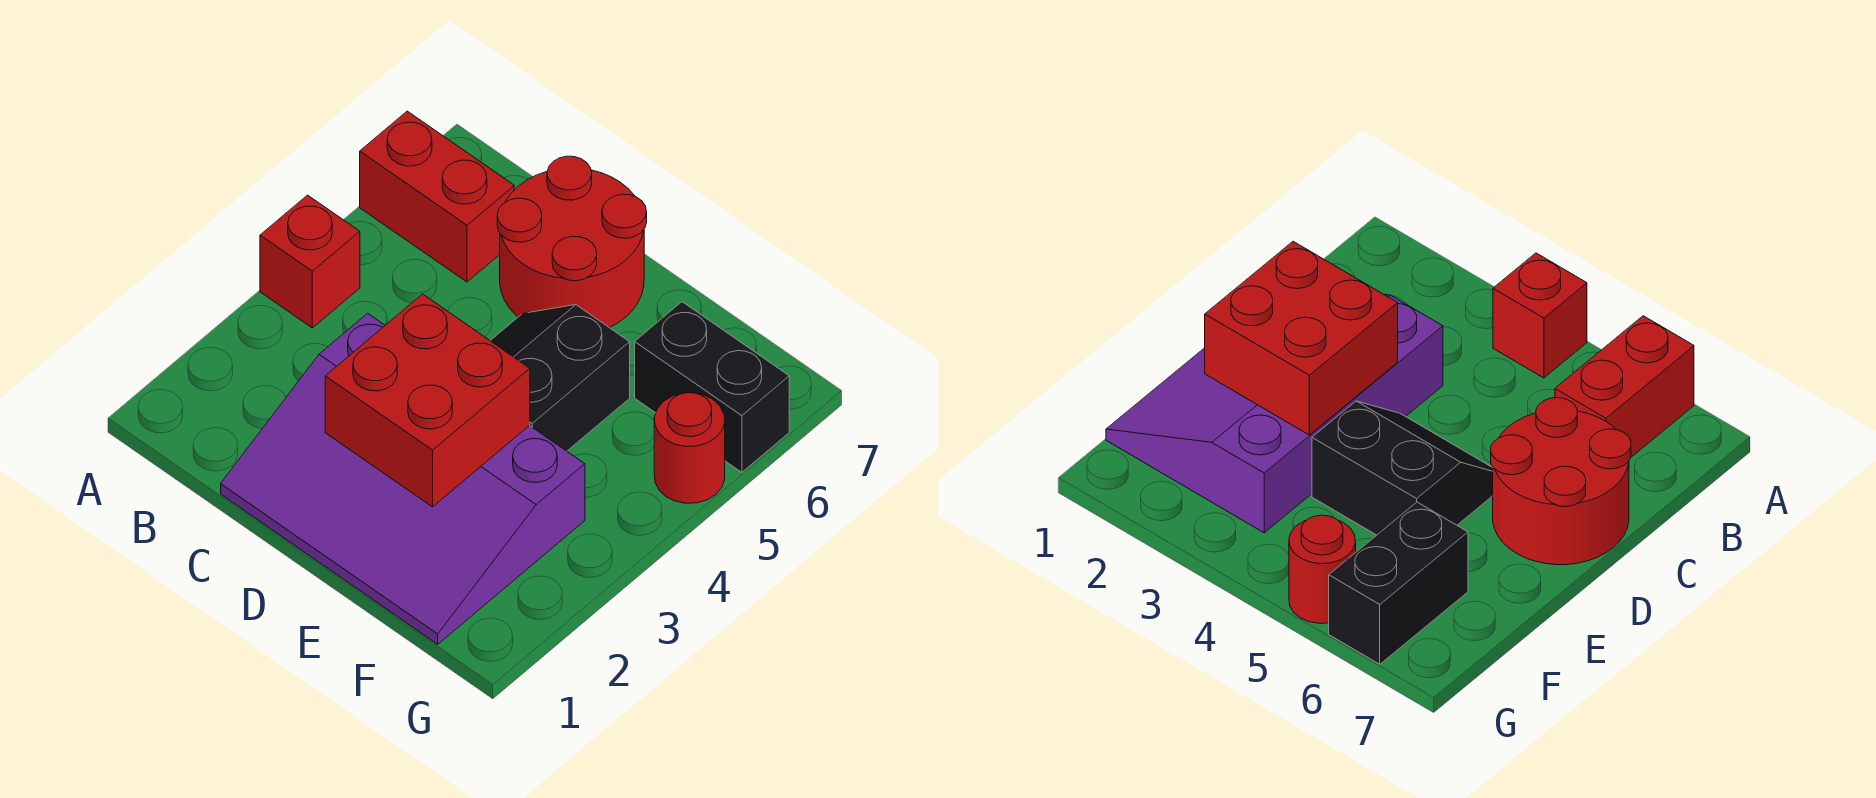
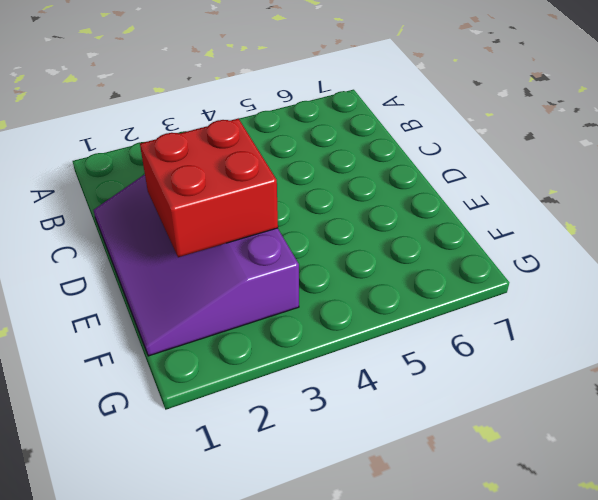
none -> red 1x1 brick [260,195,360,328]
none -> red 1x2 brick [360,111,514,282]

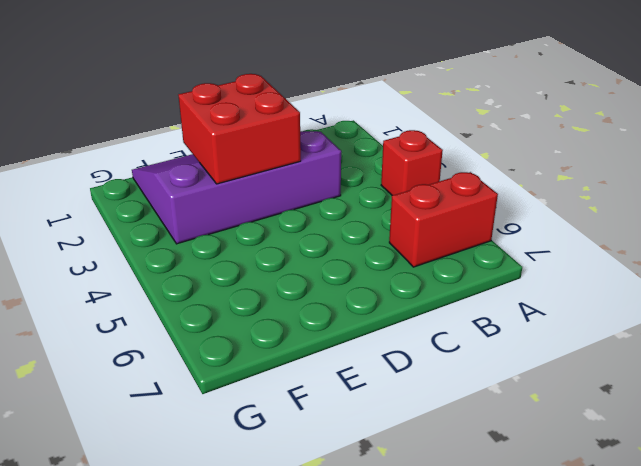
none -> red 2x2 round brick [497,156,647,328]
none -> black 2x2 slope [490,305,630,451]

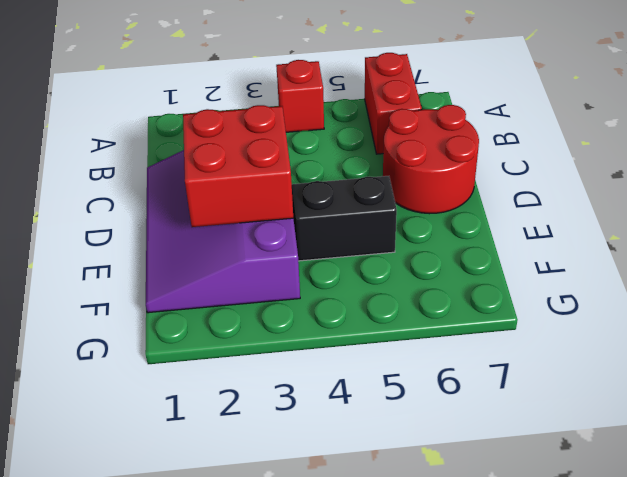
none -> black 1x2 brick [635,302,789,472]
none -> red 1x1 round brick [654,393,725,503]

